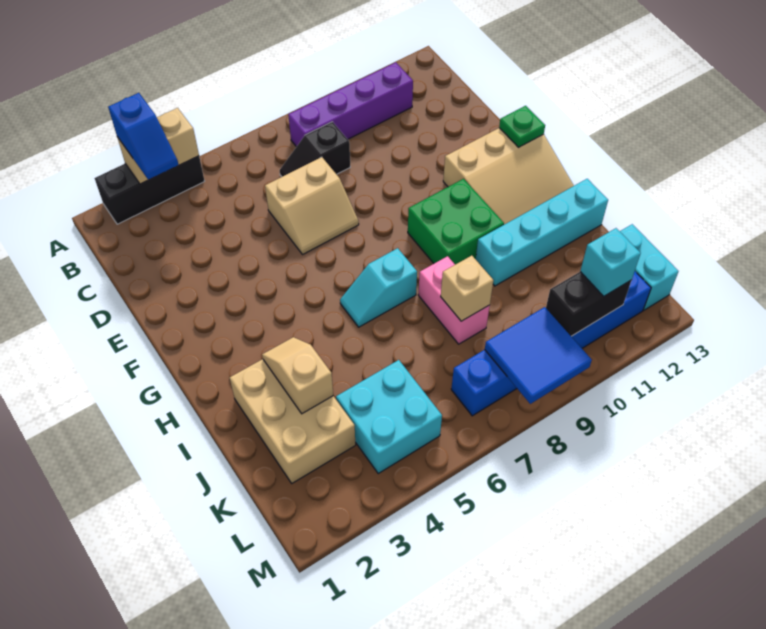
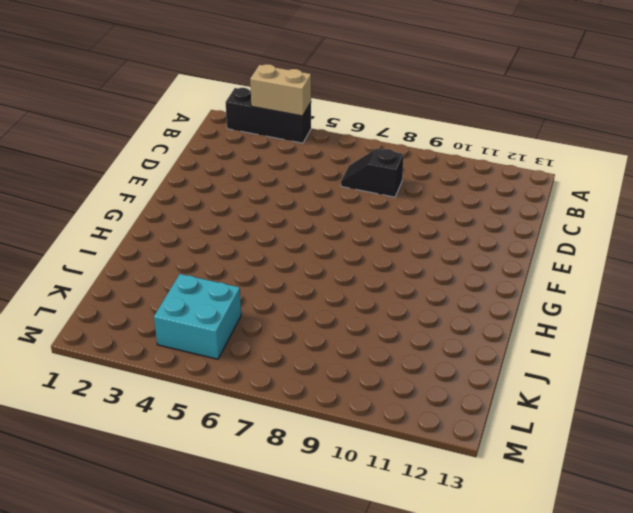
none -> purple 1x4 brick [288,62,413,147]
none -> tan 2x2 slope [265,157,359,254]
none -> tan 3x3 slope [443,128,574,225]

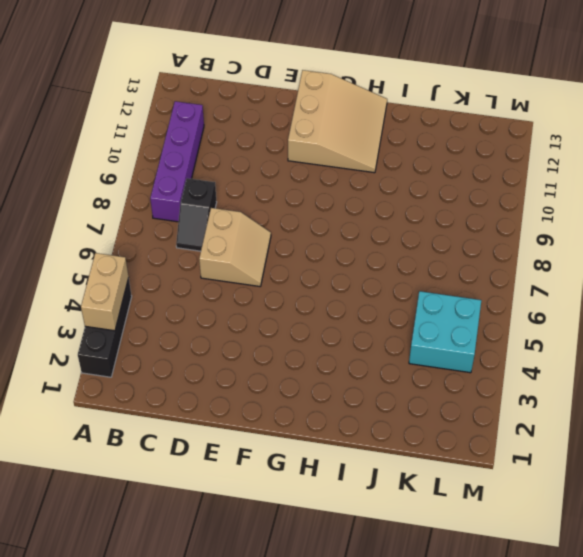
none -> green 2x2 brick [408,179,504,265]
none -> cyan 1x2 slope [340,248,417,327]
none -> tan 2x3 brick [230,359,356,483]

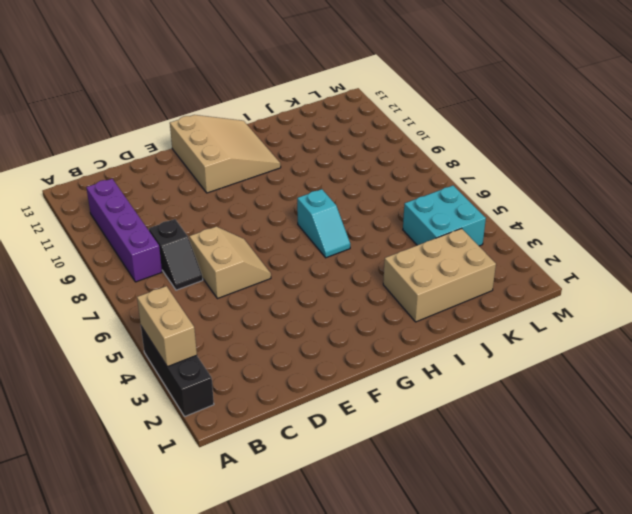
none -> green 2x2 brick [408,179,504,265]
none -> pink 1x2 brick [418,256,490,344]
none -> cyan 1x4 brick [476,179,608,286]

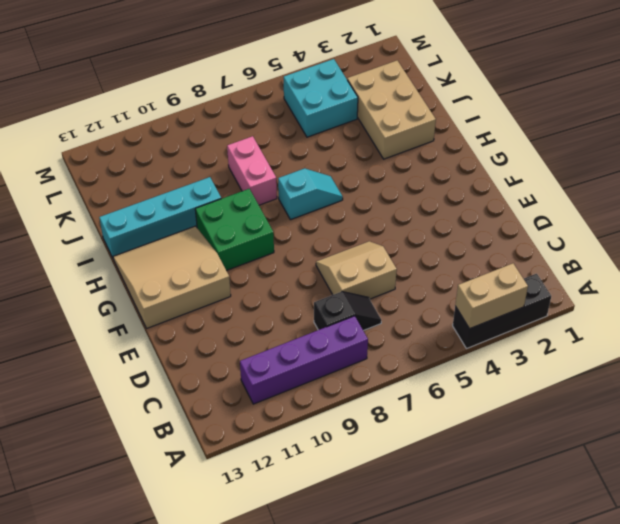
none -> cyan 1x2 brick [620,224,678,310]
none -> blue 1x6 brick [451,272,651,416]
none -> green 1x1 plate [499,106,545,147]

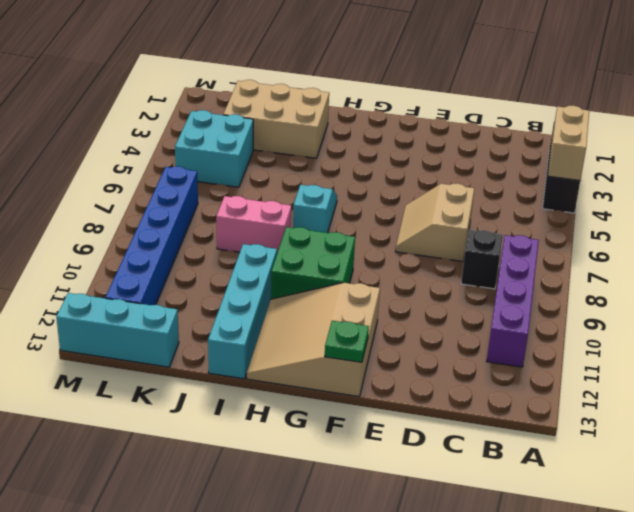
cyan 1x3 brick [56,293,179,367] -> cyan 1x2 brick [620,224,678,310]
none -> tan 1x2 slope [262,337,333,414]
none -> tan 1x1 brick [441,256,493,321]
none -> blue 2x2 tile [485,307,592,404]

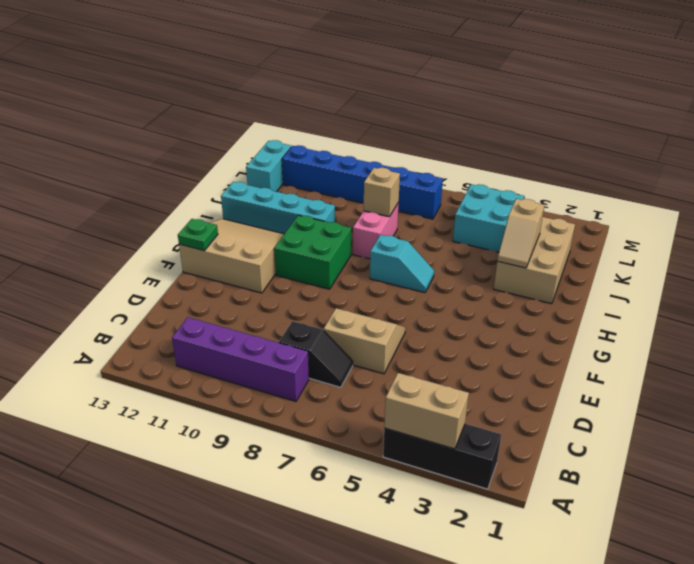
none -> blue 2x2 tile [485,307,592,404]
none -> black 1x2 brick [546,272,631,336]
none -> blue 1x2 slope [108,93,179,180]

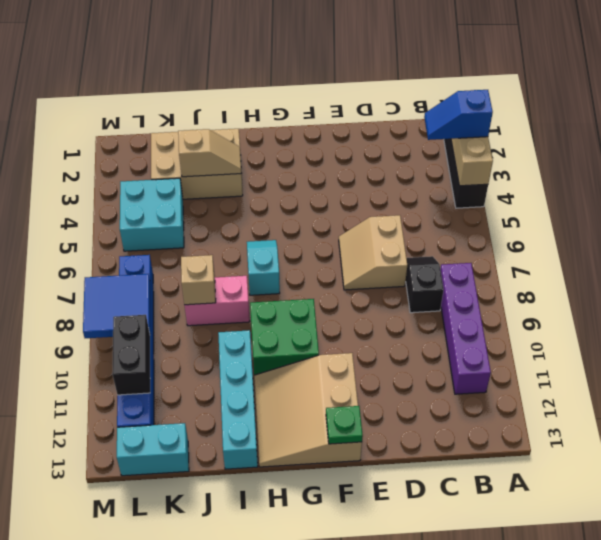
none -> cyan 1x1 brick [580,228,641,296]

